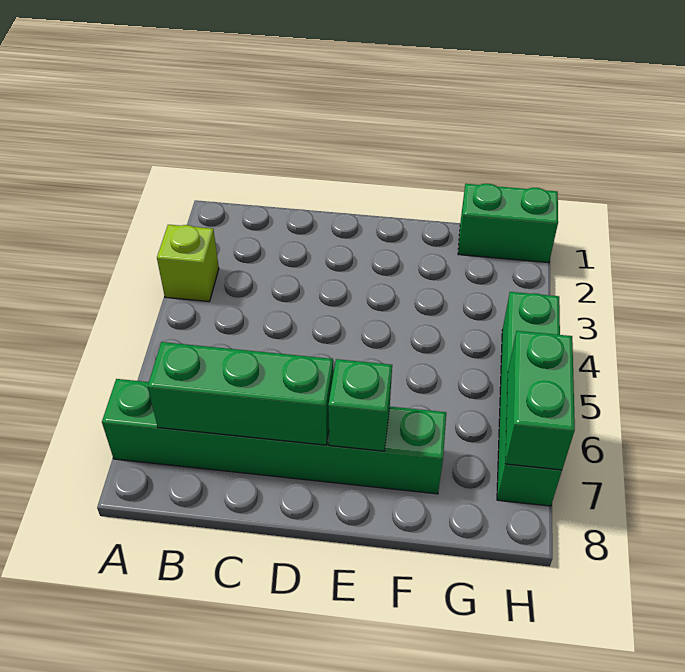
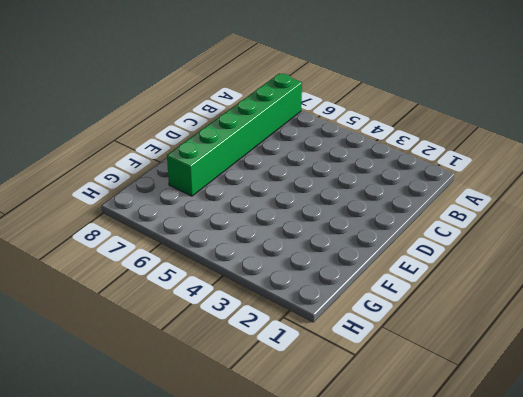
none -> lime 1x1 brick [157,225,219,302]
none -> green 1x2 brick [458,184,558,263]

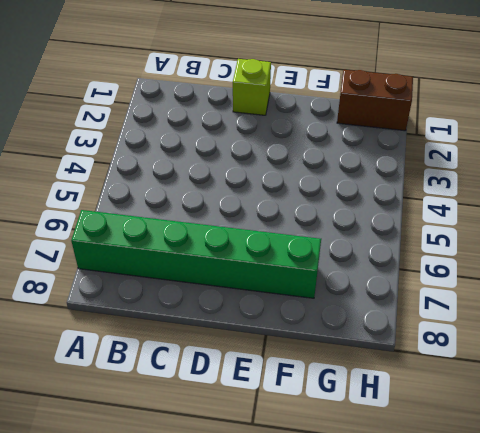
lime 1x1 brick [233,59,271,115] -> lime 1x1 brick moved to [157,225,219,302]
brown 1x2 brick [337,70,413,131] -> green 1x2 brick [458,184,558,263]
none -> green 1x4 brick [497,292,562,506]
none -> green 1x3 brick [148,342,333,445]

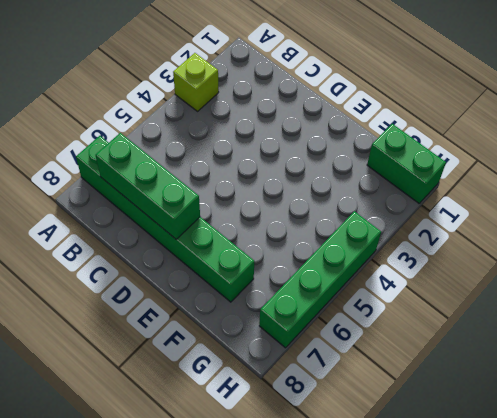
none -> green 1x1 brick [328,359,392,451]
none -> green 1x2 brick [505,331,575,470]

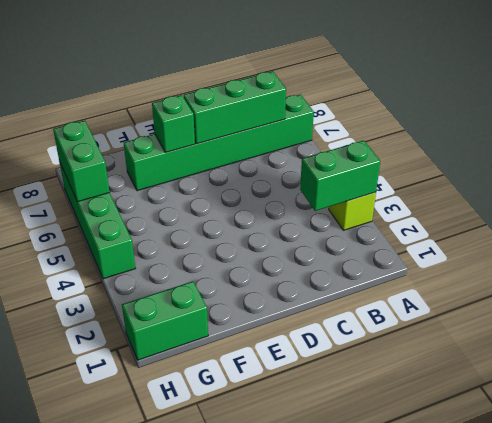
green 1x2 brick [300,140,380,211] -> none

